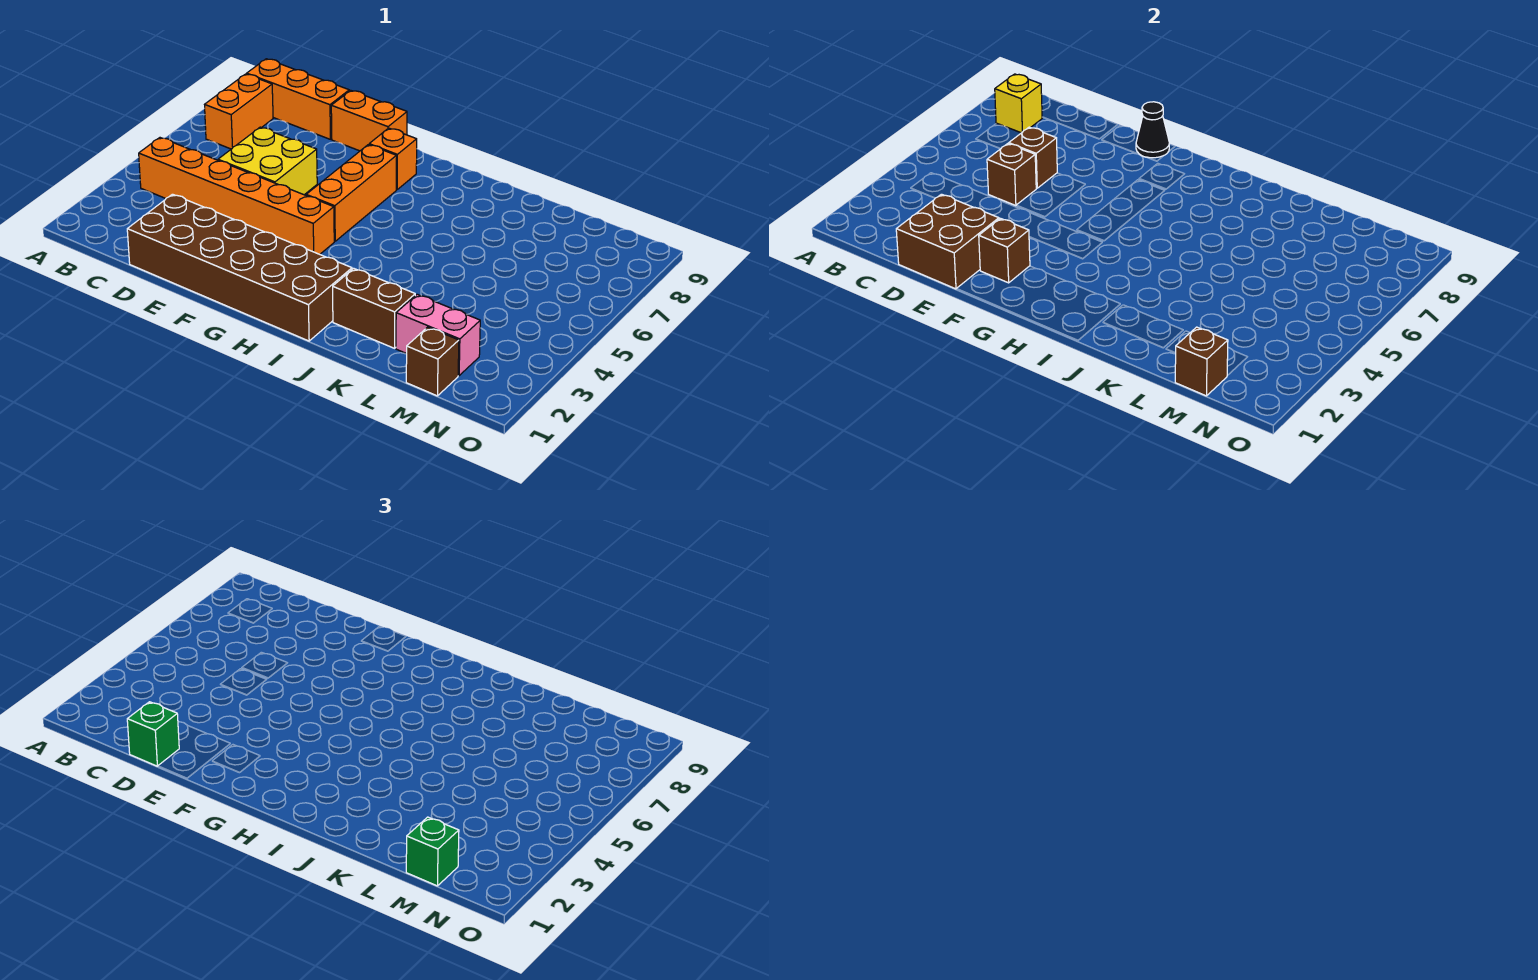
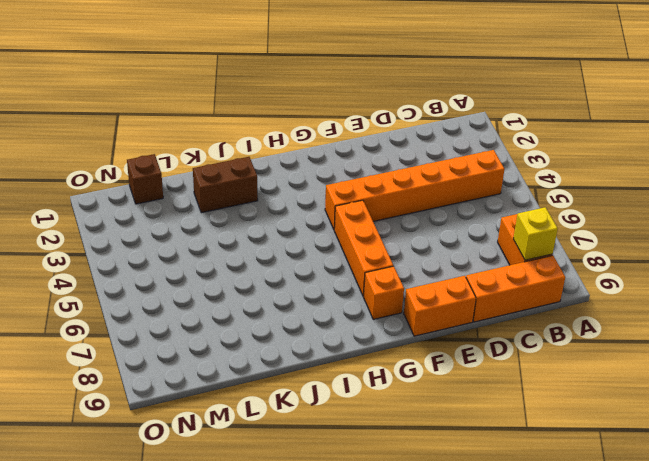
none -> brown 2x6 brick [127,194,352,341]
none -> yellow 2x2 brick [218,127,317,195]
none -> pink 1x2 brick [396,294,480,376]

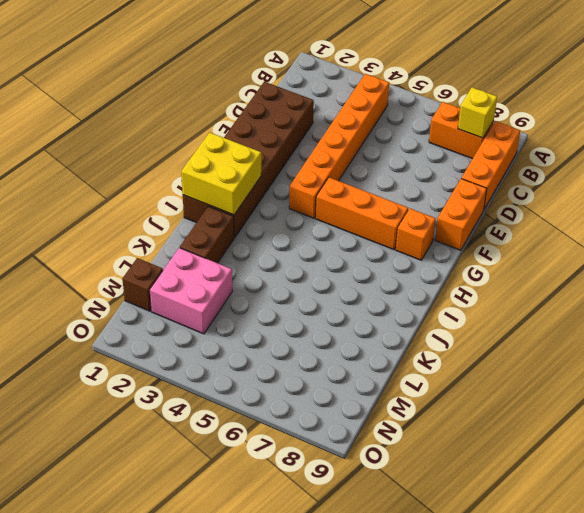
yellow 2x2 brick [181,132,261,215] -> yellow 2x2 brick moved to [218,127,317,195]
pink 2x2 brick [150,248,232,334] -> pink 1x2 brick [396,294,480,376]
none -> brown 2x2 brick [896,194,999,289]
none -> brown 1x1 brick [987,144,1036,206]
none -> brown 1x1 brick [1009,127,1057,188]

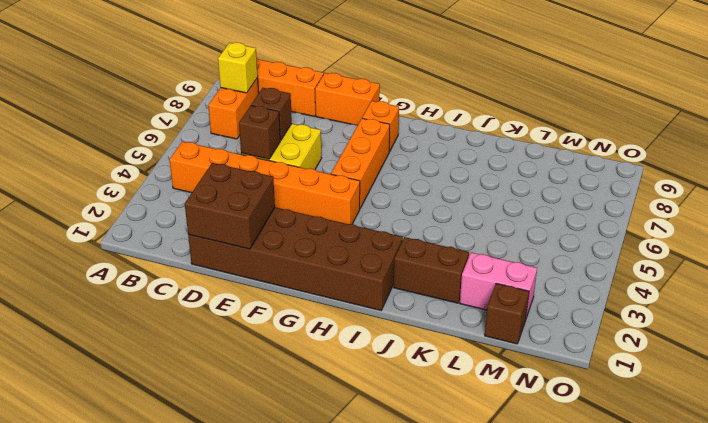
none -> brown 1x1 brick [979,218,1030,283]
none -> black 1x1 cone [1136,102,1169,158]
none -> brown 1x1 brick [1175,327,1228,396]

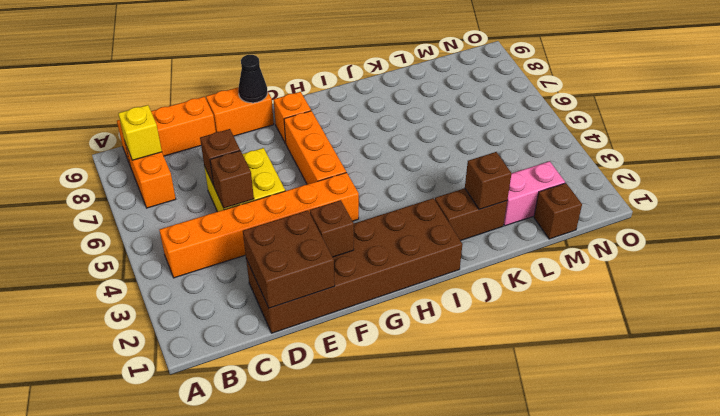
brown 1x1 brick [465,152,512,210] -> brown 1x1 brick moved to [1175,327,1228,396]
none -> green 1x1 brick [127,702,179,766]
none -> green 1x1 brick [406,817,459,886]

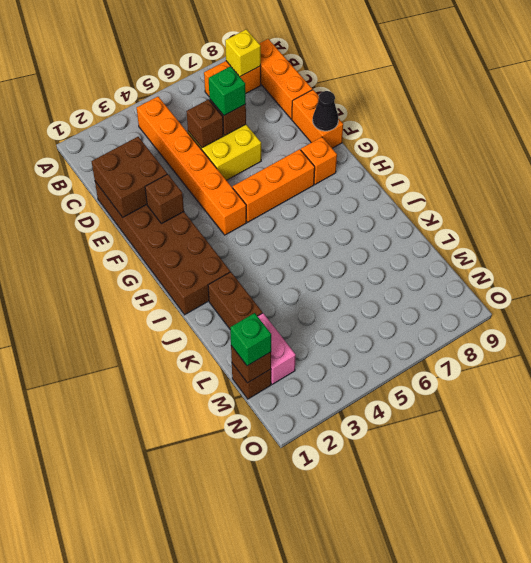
green 1x1 brick [209,66,246,115] -> green 1x1 brick moved to [127,702,179,766]

